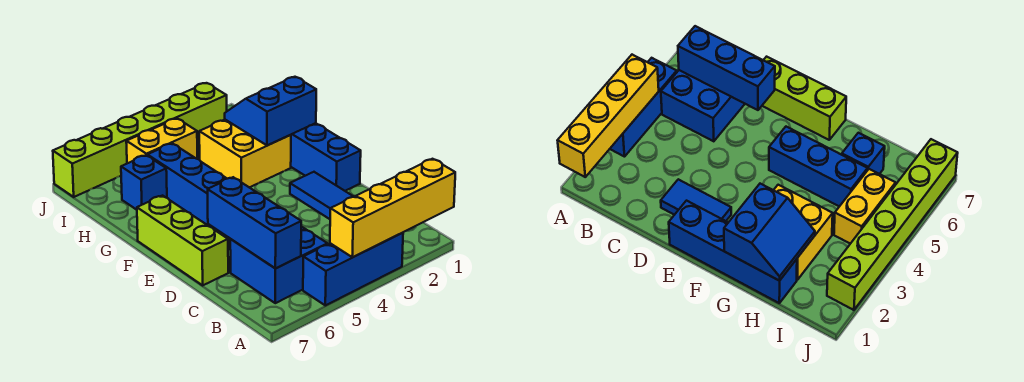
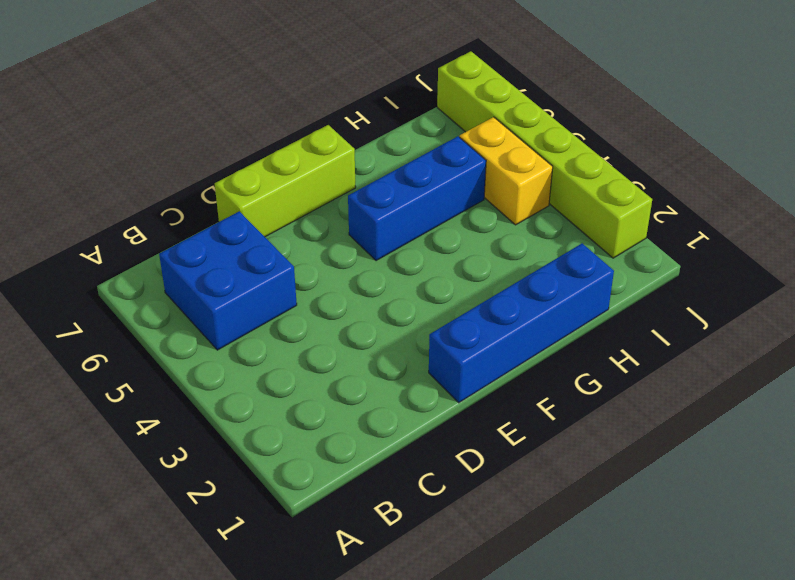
none -> blue 1x3 brick [303,233,403,305]
none -> blue 1x2 tile [290,172,354,219]
none -> yellow 2x2 brick [199,120,291,187]

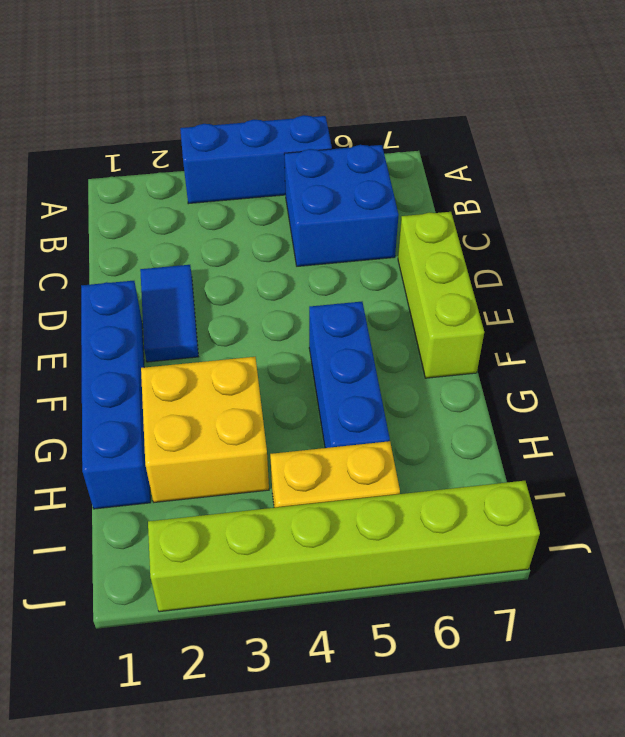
none -> blue 1x1 brick [121,155,167,210]
none -> yellow 1x4 brick [330,159,455,257]
none -> blue 1x3 brick [208,177,301,269]

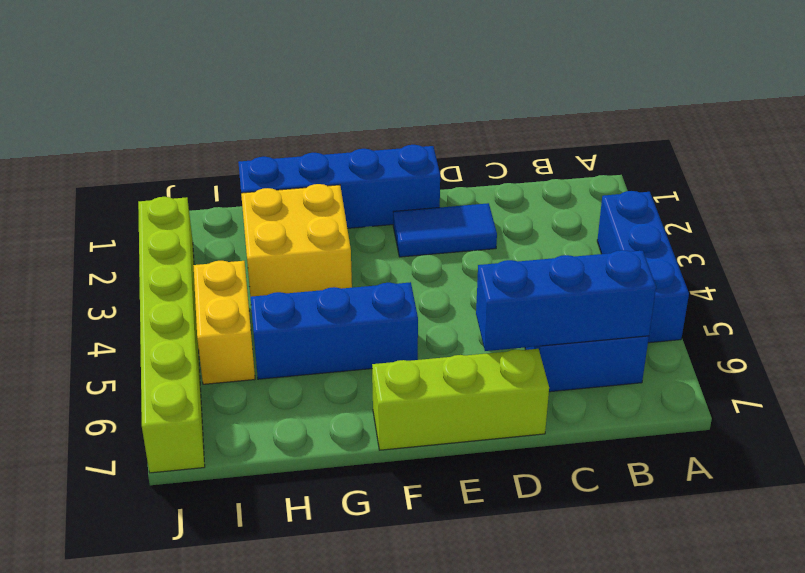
none -> blue 1x1 brick [121,155,167,210]
none -> yellow 1x4 brick [330,159,455,257]
none -> blue 2x2 slope [225,77,316,146]

